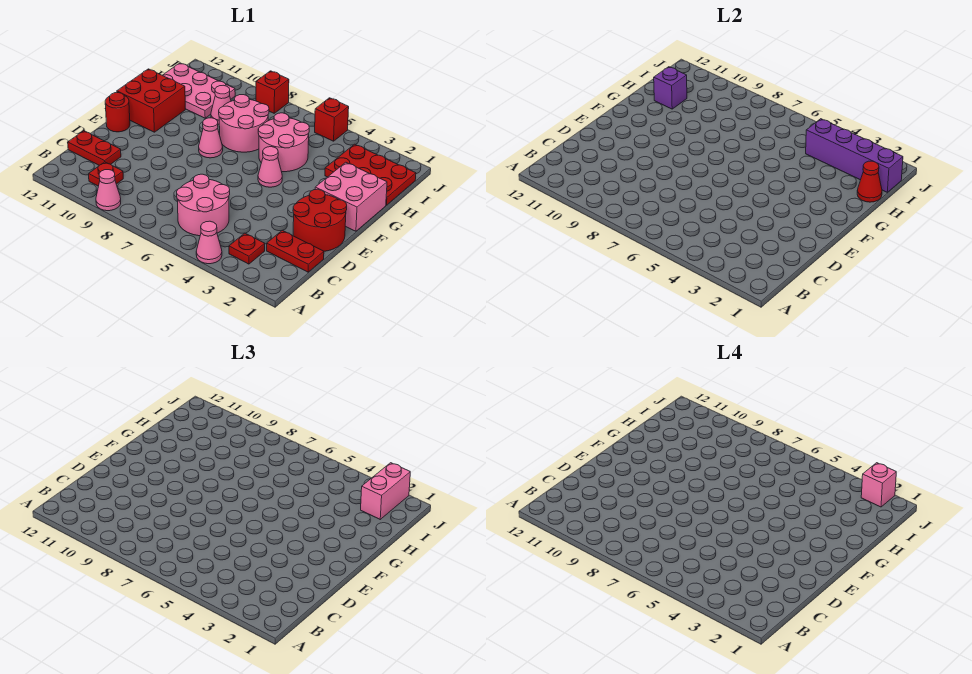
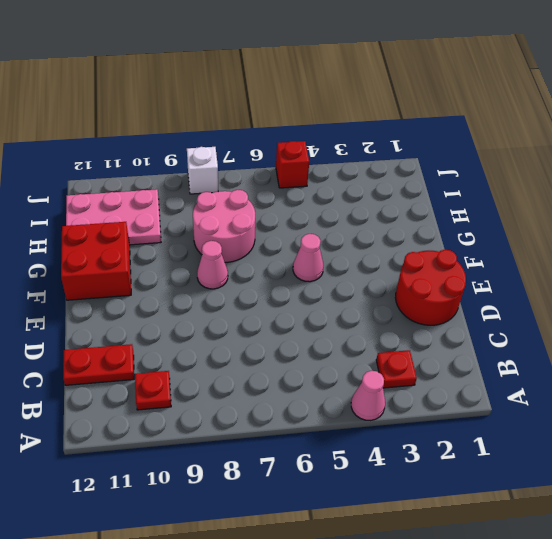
white 1x1 brick [187,147,218,194] -> red 1x1 brick [256,71,289,113]
none -> pink 1x1 cone [96,170,121,211]
none -> pink 2x2 round brick [177,174,230,236]
none -> red 1x2 plate [267,230,324,272]

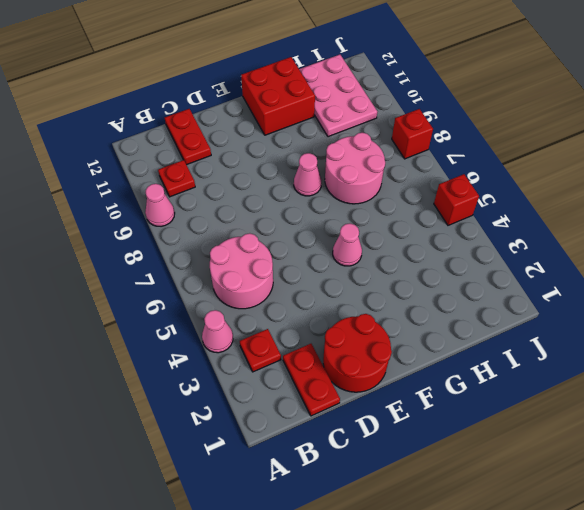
none -> red 1x1 round brick [105,93,130,132]
none -> pink 2x2 brick [315,162,387,231]
none -> pink 2x2 round brick [258,113,309,172]

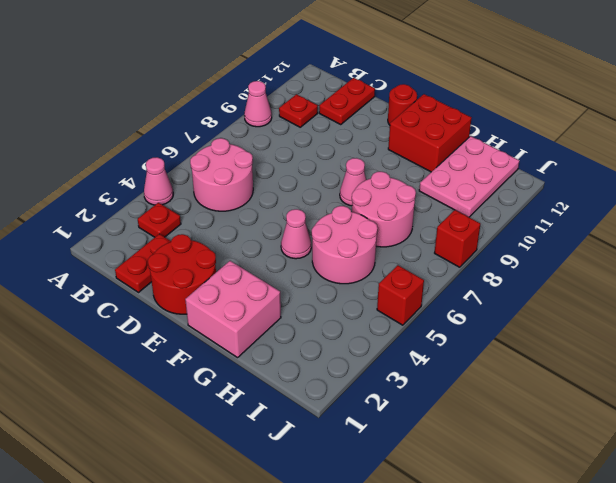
none -> red 2x3 plate [325,144,416,205]
none -> pink 1x1 cone [211,85,231,124]
none -> red 1x1 cone [857,161,882,202]

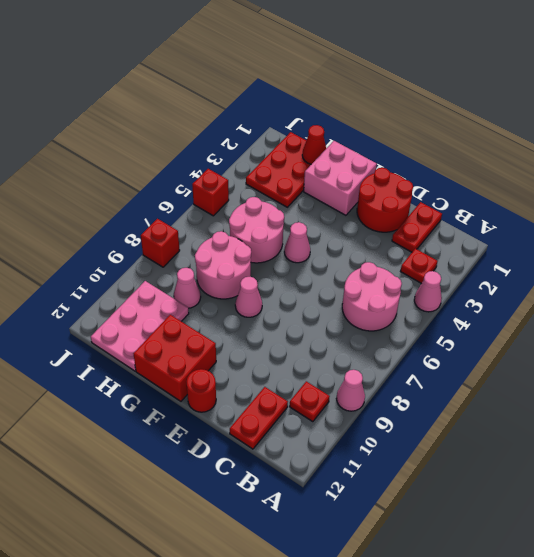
none -> purple 1x1 brick [654,67,687,109]
none -> purple 1x4 brick [806,119,903,192]
none -> pink 1x2 brick [361,463,410,519]

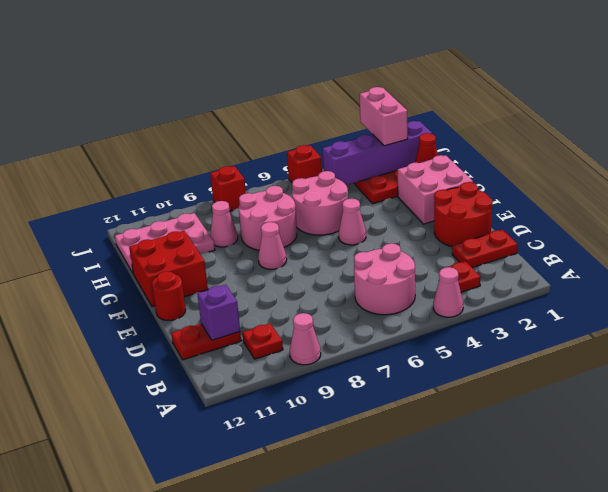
purple 1x1 brick [197,285,240,340] -> purple 1x1 brick moved to [654,67,687,109]
none -> pink 1x1 brick [861,463,896,507]

